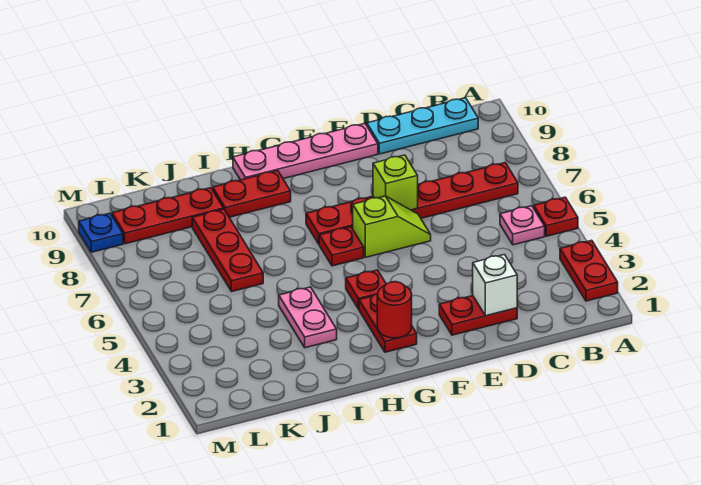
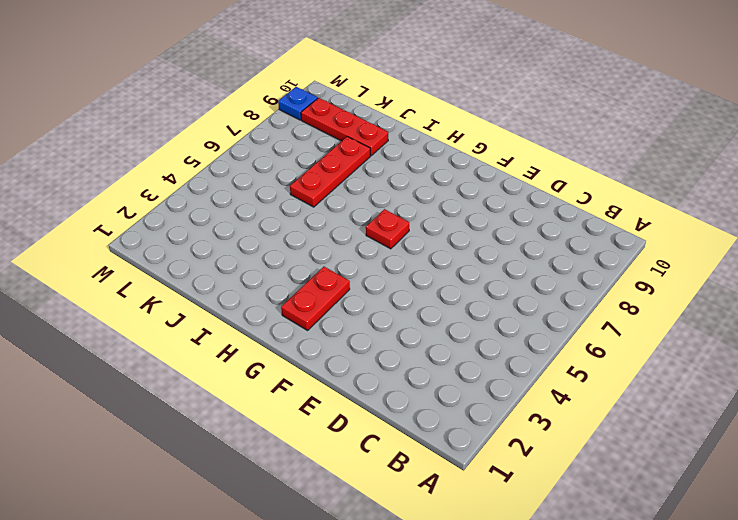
none -> red 1x2 plate [560,240,618,301]
none -> red 1x1 plate [534,197,578,236]
none -> pink 1x1 plate [500,206,545,245]

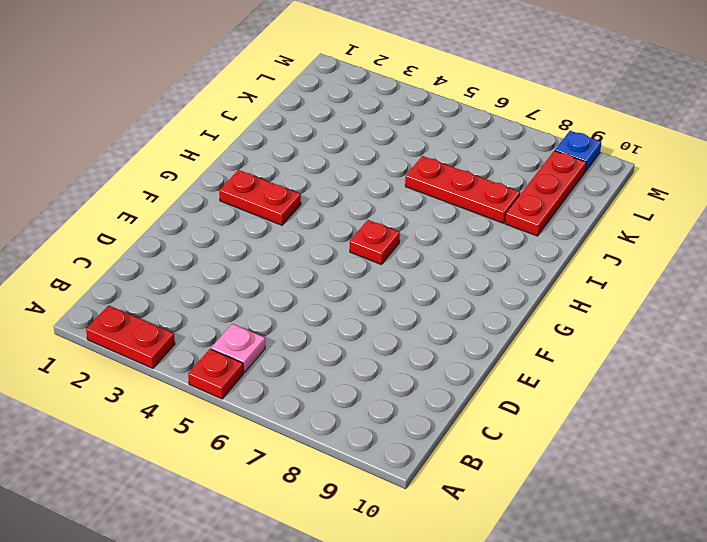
none -> red 1x6 plate [306,163,518,244]
none -> cyan 1x3 plate [367,98,478,154]
none -> red 1x2 plate [439,296,517,335]

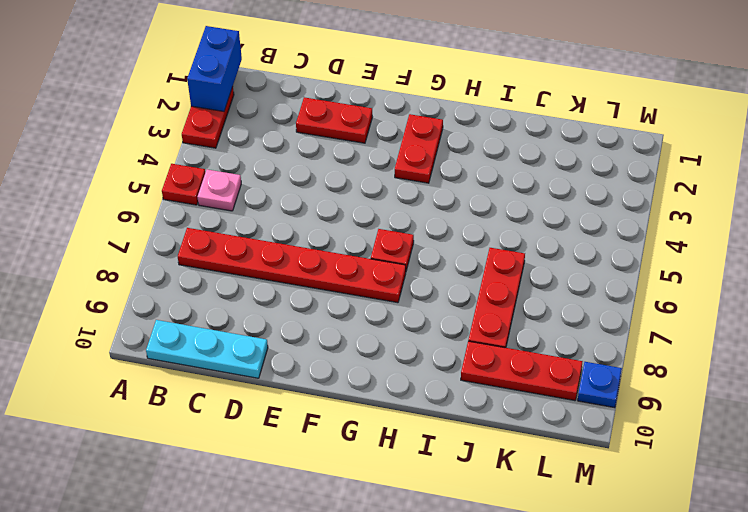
blue 1x2 brick [187,26,242,111] -> none
none -> lime 1x2 slope [353,196,431,257]
none -> pink 1x4 plate [233,124,378,180]
none -> red 1x1 plate [346,270,386,309]

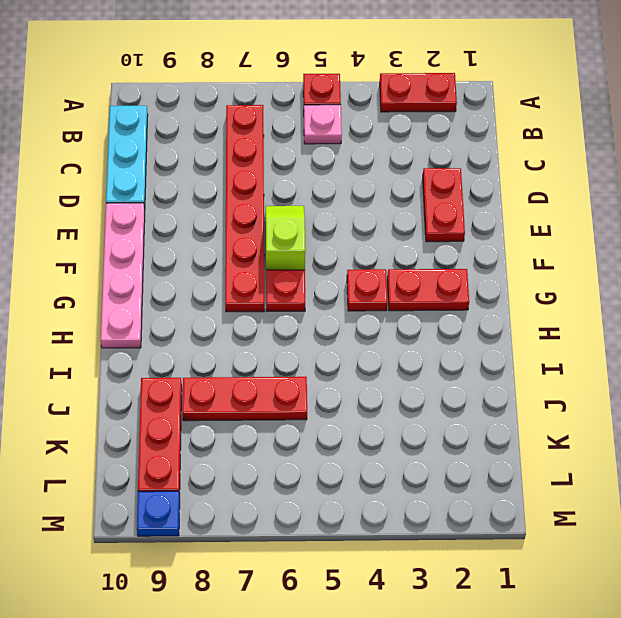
none -> red 1x2 plate [213,171,291,217]
none -> pink 1x2 plate [279,287,337,348]
none -> white 1x1 brick [473,255,517,316]

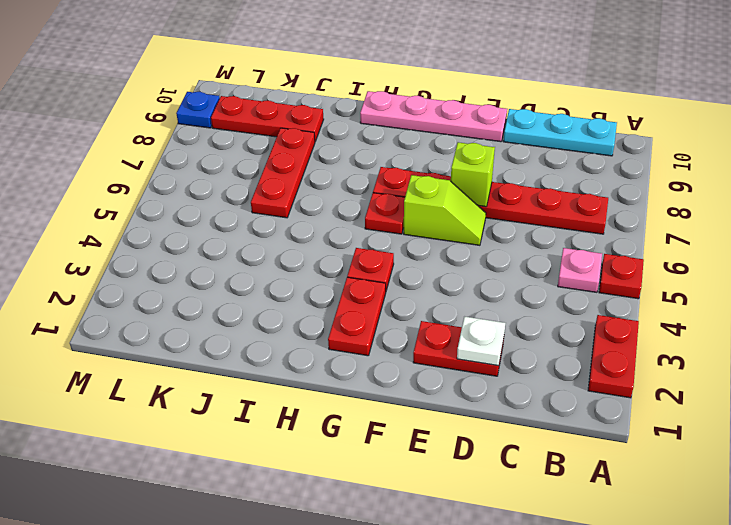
white 1x1 plate [457,317,505,366] -> white 1x1 brick [473,255,517,316]
none -> red 1x2 plate [213,171,291,217]
none -> pink 1x2 plate [279,287,337,348]
none -> red 1x1 round brick [377,282,412,338]

